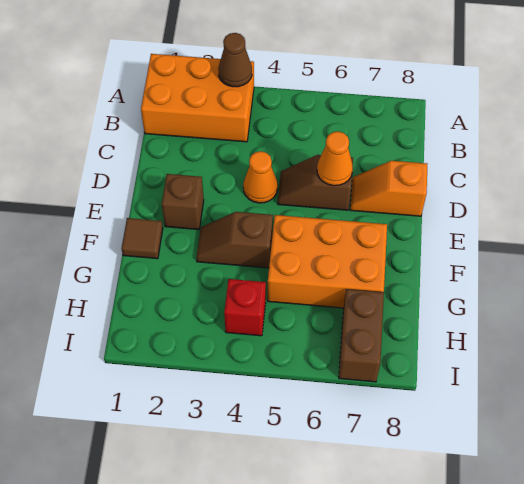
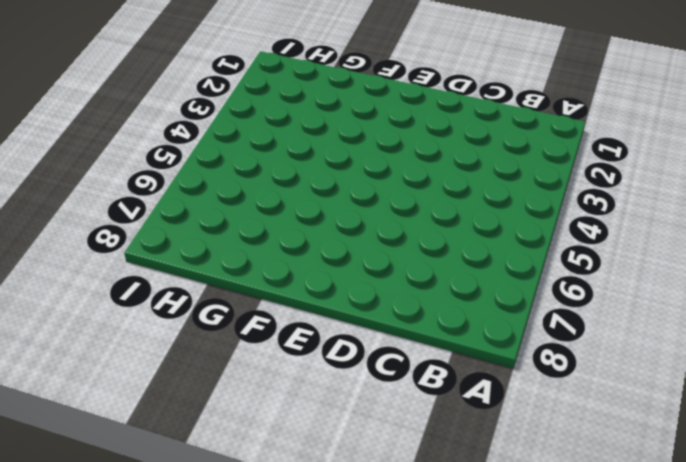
none -> orange 2x3 brick [141,54,254,142]
none -> orange 1x1 cone [243,151,278,203]
none -> brown 1x2 slope [278,155,353,210]

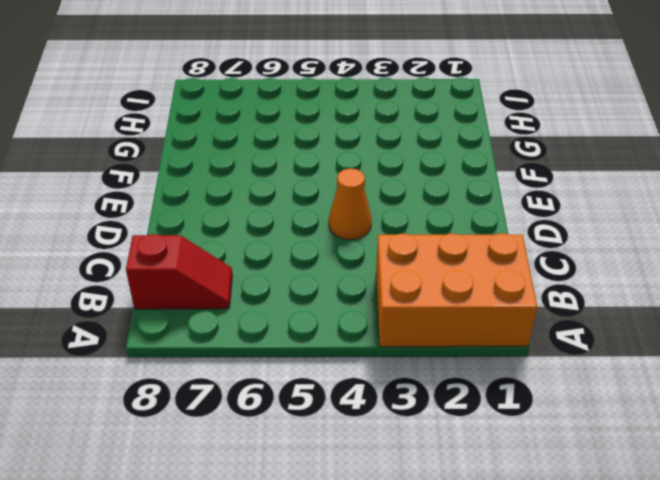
red 1x2 slope [126,234,232,309] -> none
none -> brown 1x2 slope [278,155,353,210]
none -> orange 1x2 slope [350,161,427,216]
none -> brown 1x1 brick [162,174,204,230]

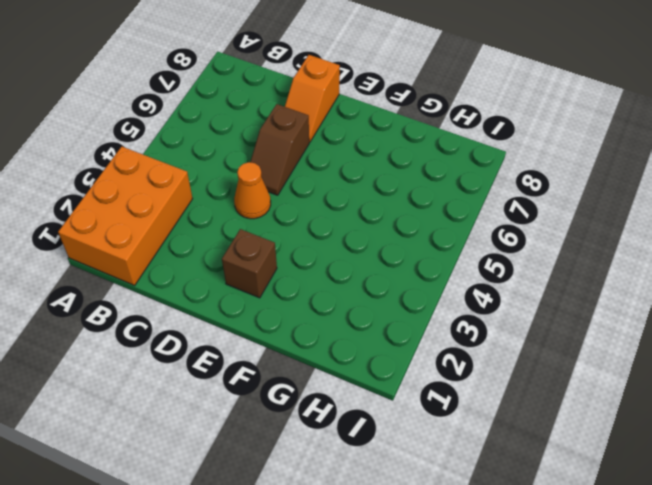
none -> brown 1x1 tile [122,218,163,259]
none -> brown 1x2 slope [196,212,273,268]
none -> orange 2x3 brick [268,215,387,308]

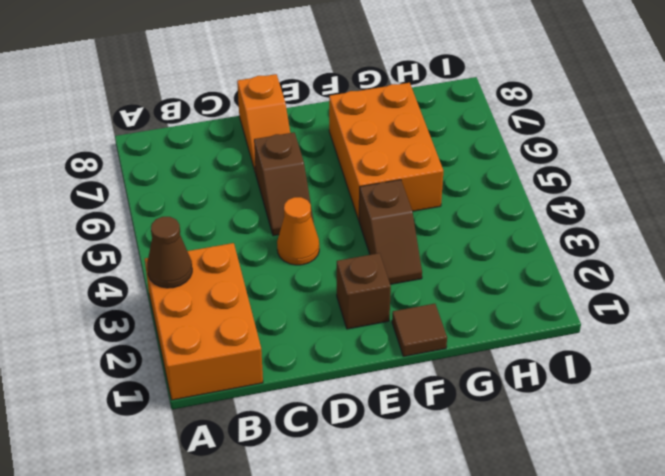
none -> red 1x1 brick [224,279,266,336]
none -> brown 1x2 brick [339,289,384,382]
none -> orange 1x1 cone [317,131,353,186]

